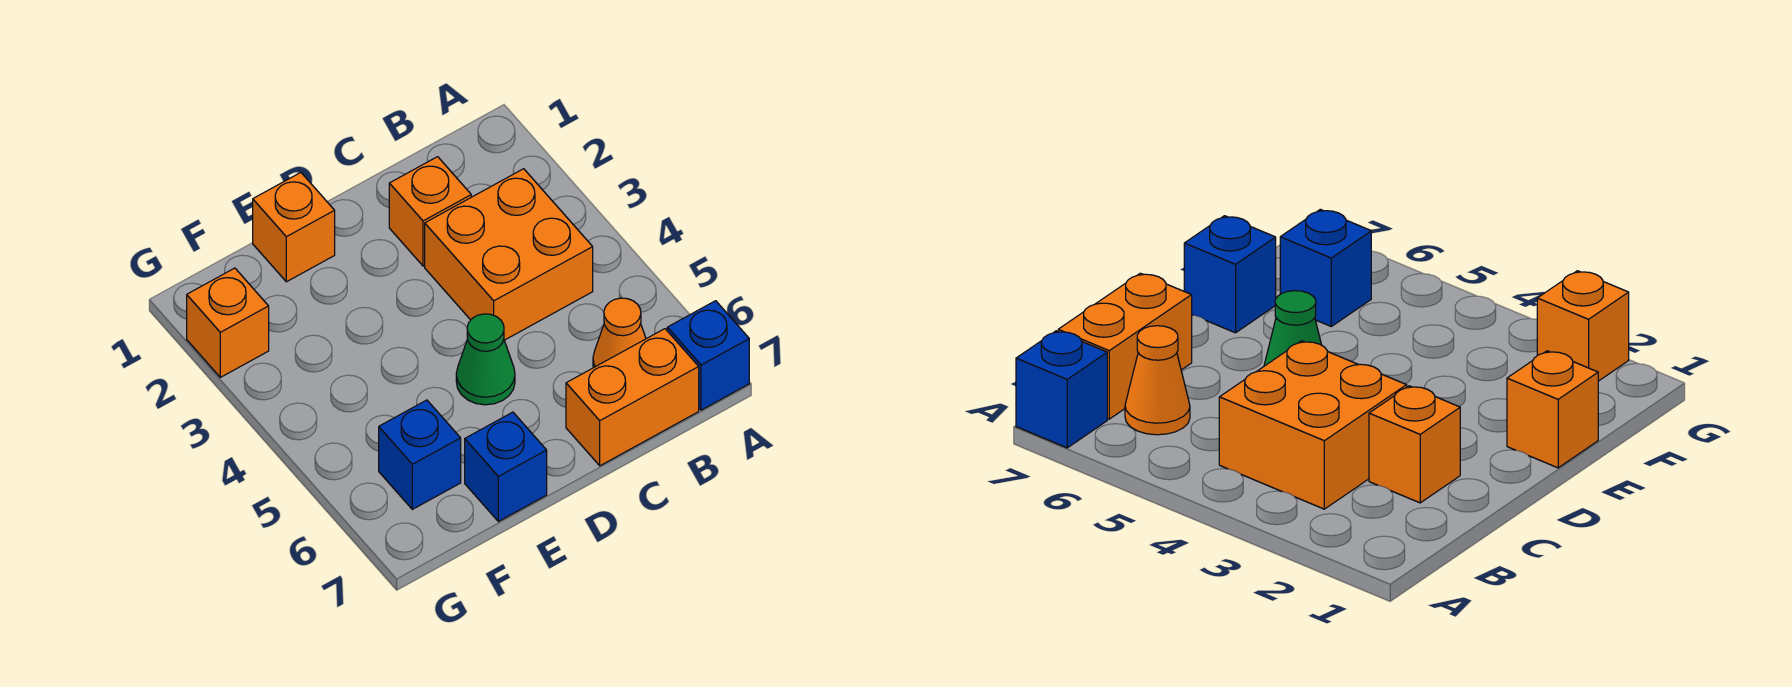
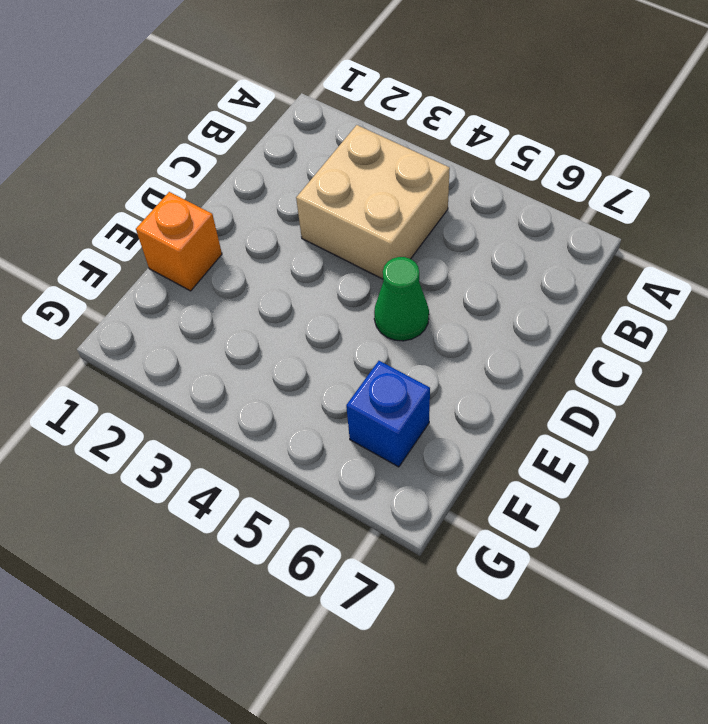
tan 2x2 brick [296,125,450,279] -> orange 2x2 brick [425,169,593,340]
none -> blue 1x1 brick [667,301,749,410]
none -> orange 1x1 cone [593,298,646,368]

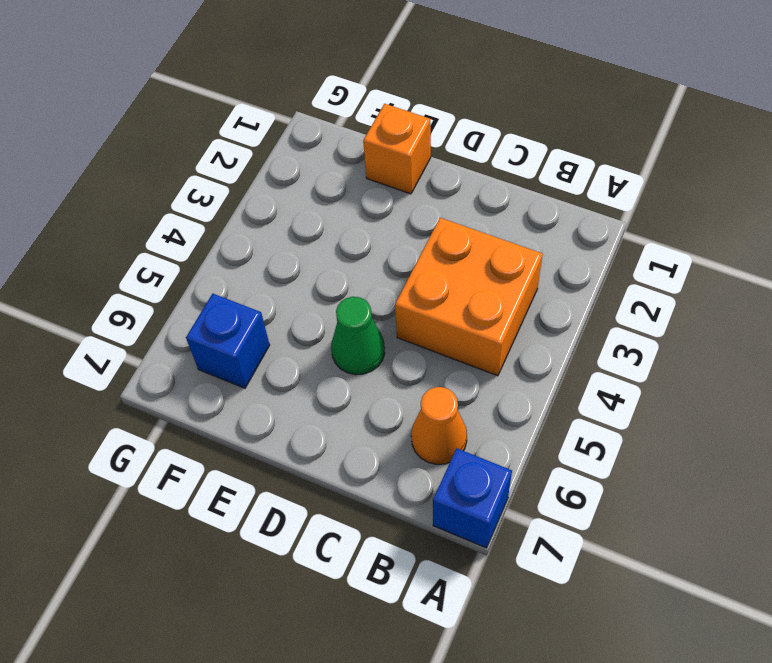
none -> orange 1x2 brick [566,329,699,466]
none -> orange 1x1 brick [389,157,471,266]

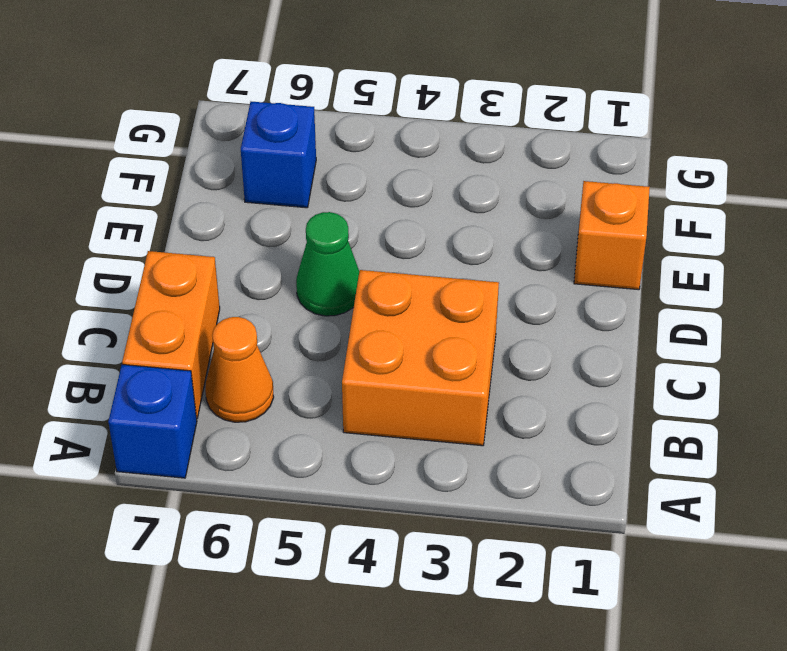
none -> orange 1x1 brick [389,157,471,266]
none -> blue 1x1 brick [465,412,547,521]

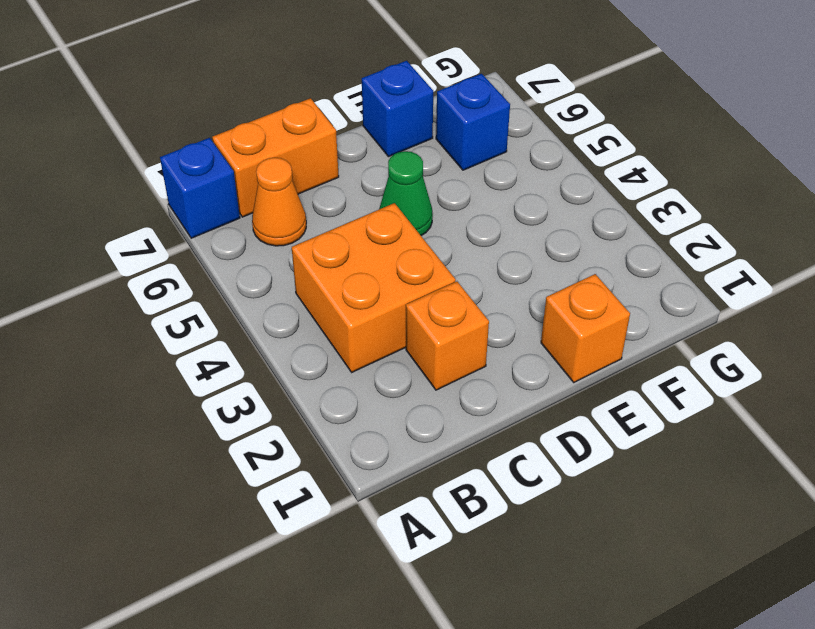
none -> orange 1x1 brick [187,268,269,377]

